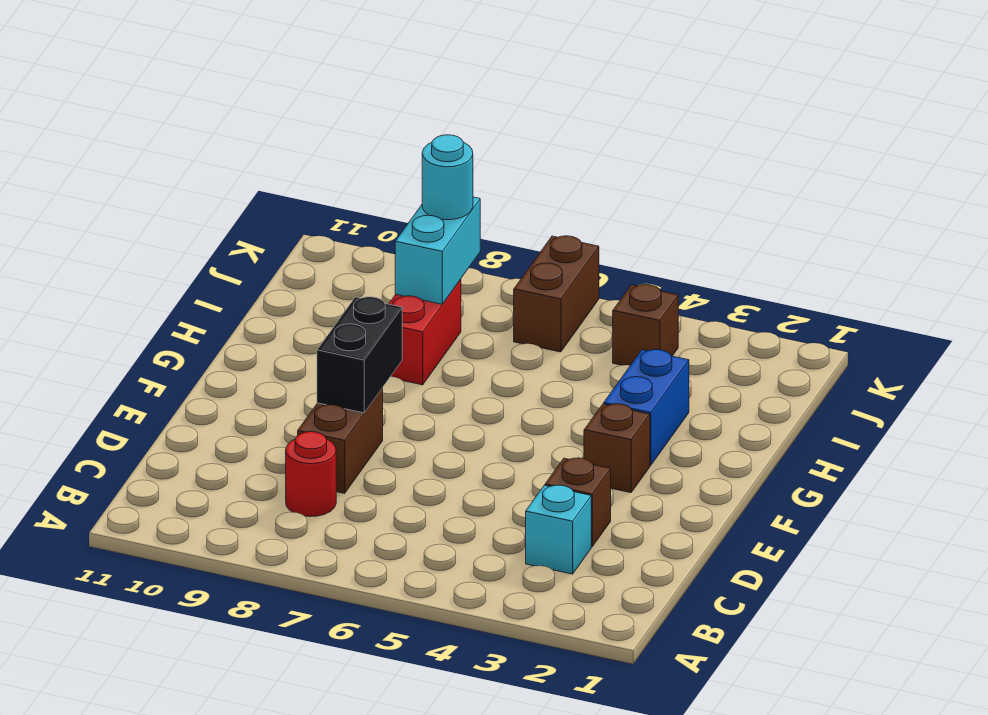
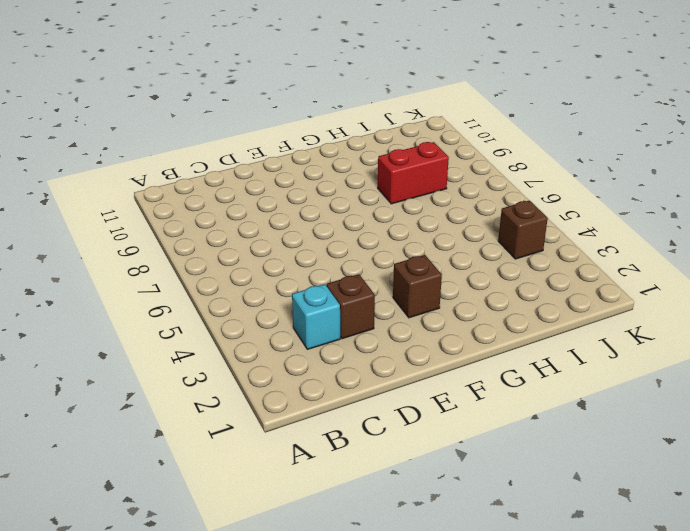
none -> red 1x1 round brick [286,432,336,517]
none -> brown 1x2 brick [298,388,383,493]
none -> blue 1x2 brick [604,350,689,466]

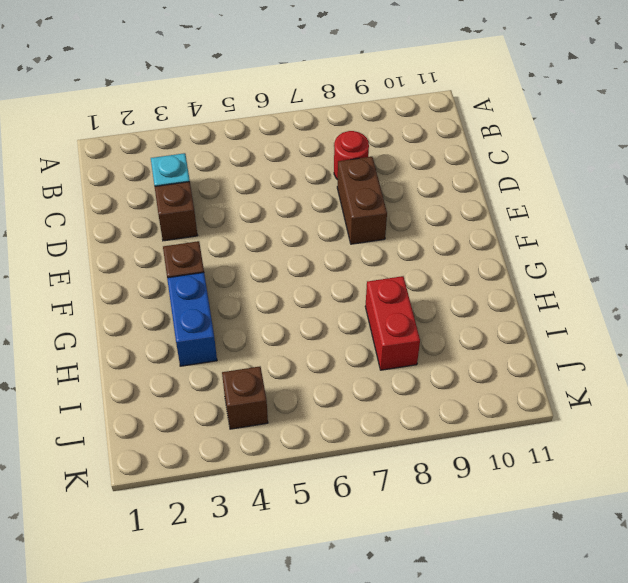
none -> brown 1x2 brick [514,236,599,352]
none -> black 1x2 brick [317,297,402,413]
none -> cyan 1x2 brick [395,197,480,304]

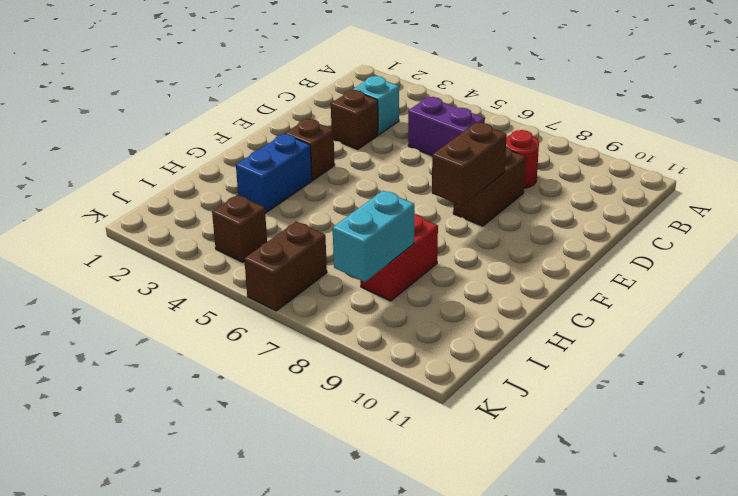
purple 1x2 brick [408,97,485,156] -> none
brown 1x2 brick [432,122,507,206] -> black 1x2 brick [317,297,402,413]
none -> cyan 1x1 round brick [422,135,473,220]

